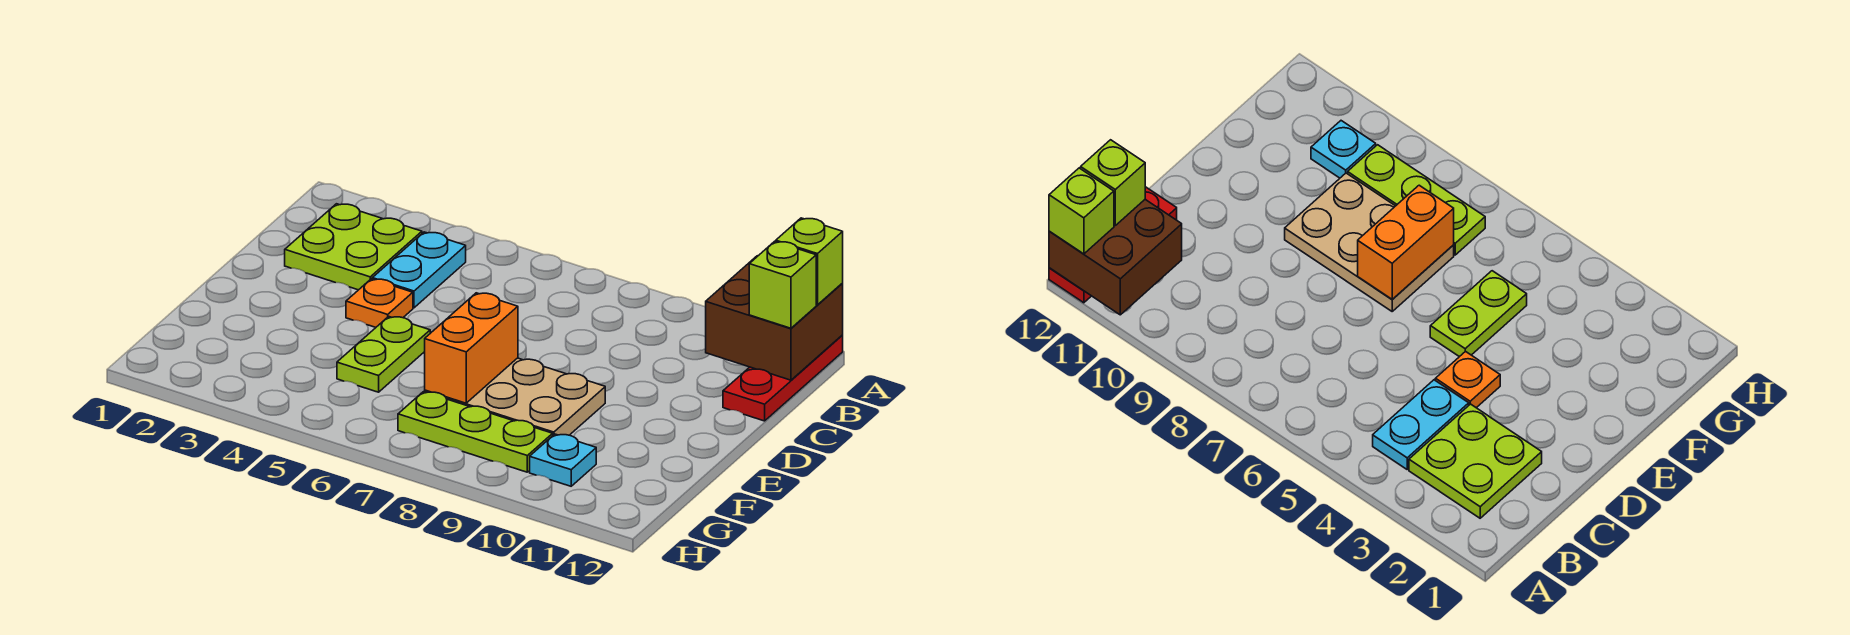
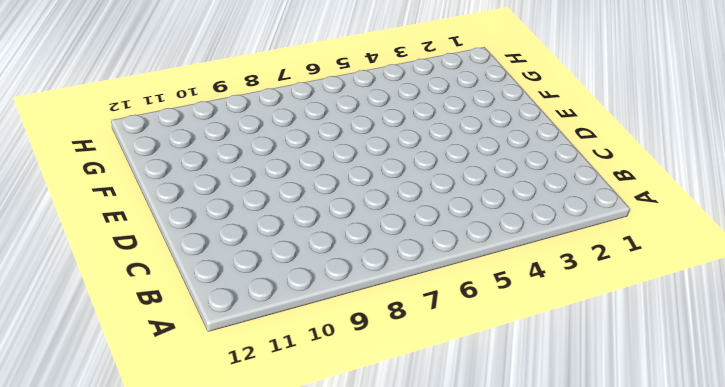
none -> red 1x3 plate [723,335,843,421]
none -> lime 2x2 plate [285,204,422,290]
none -> cyan 1x2 plate [372,232,466,308]

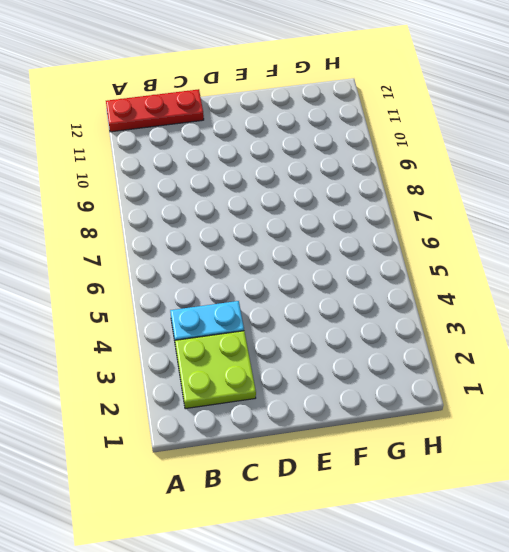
none -> orange 1x1 plate [346,279,413,327]
none -> lime 1x2 plate [337,316,430,392]
none -> tan 2x3 plate [425,358,605,435]

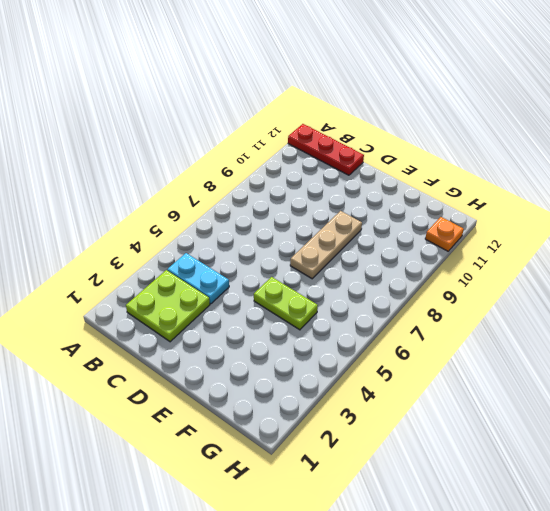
tan 1x3 plate [290,211,362,279] -> tan 2x3 plate [425,358,605,435]
orange 1x1 plate [425,217,464,251] -> orange 1x1 plate moved to [346,279,413,327]
none -> lime 1x3 plate [398,392,553,472]
none -> cyan 1x1 plate [530,434,596,486]
none -> brown 2x2 brick [706,256,843,380]

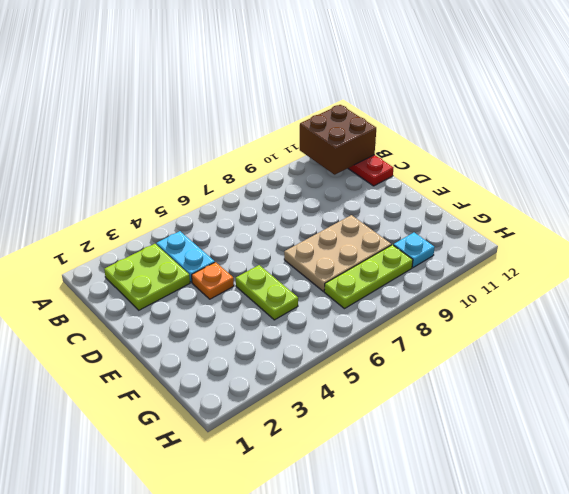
none -> orange 1x2 brick [425,293,518,403]
none -> lime 1x1 brick [776,218,843,305]
none -> lime 1x1 brick [749,241,816,328]

